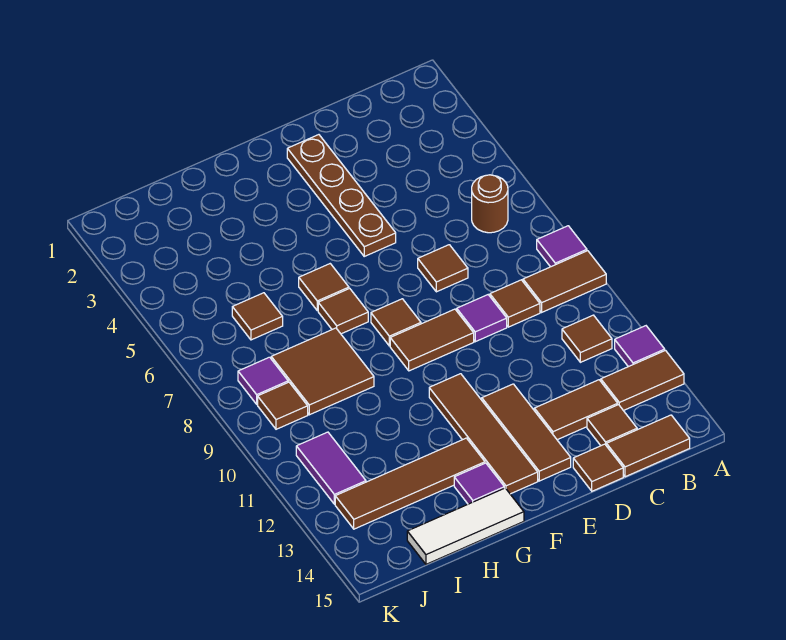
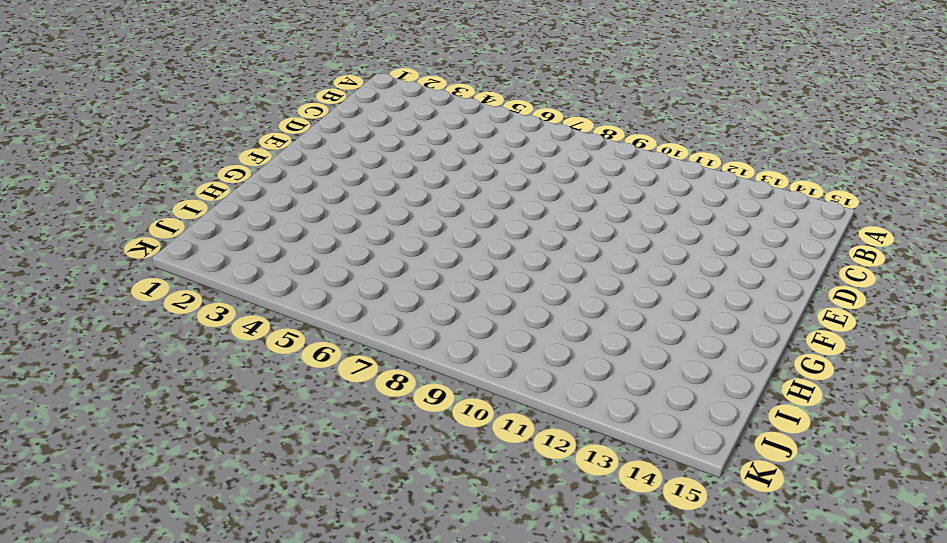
none -> purple 1x1 tile [537,226,587,267]
none -> brown 1x2 tile [523,251,606,312]
none -> purple 1x1 tile [615,326,665,367]

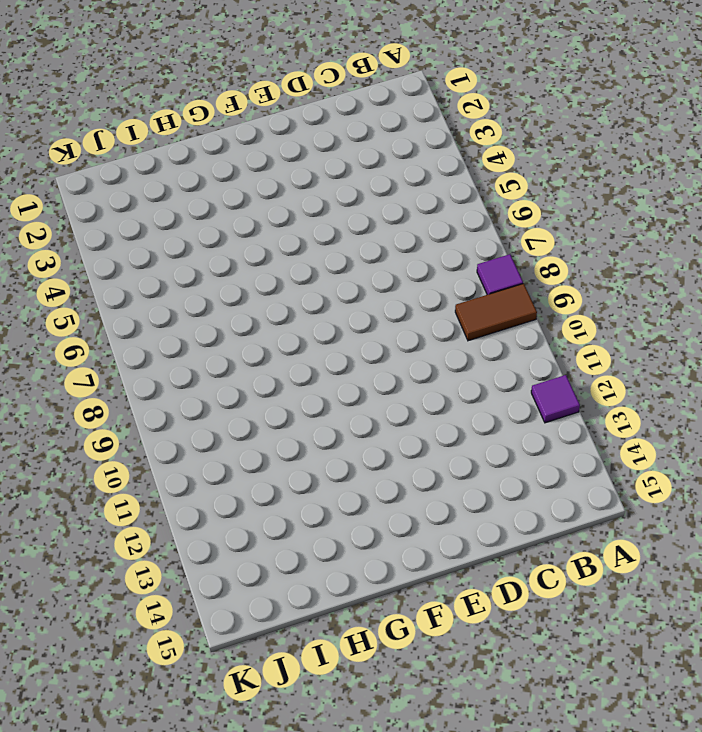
none -> brown 1x2 tile [601,351,684,411]
none -> brown 1x1 round brick [472,175,508,233]
none -> brown 1x1 tile [562,315,612,362]

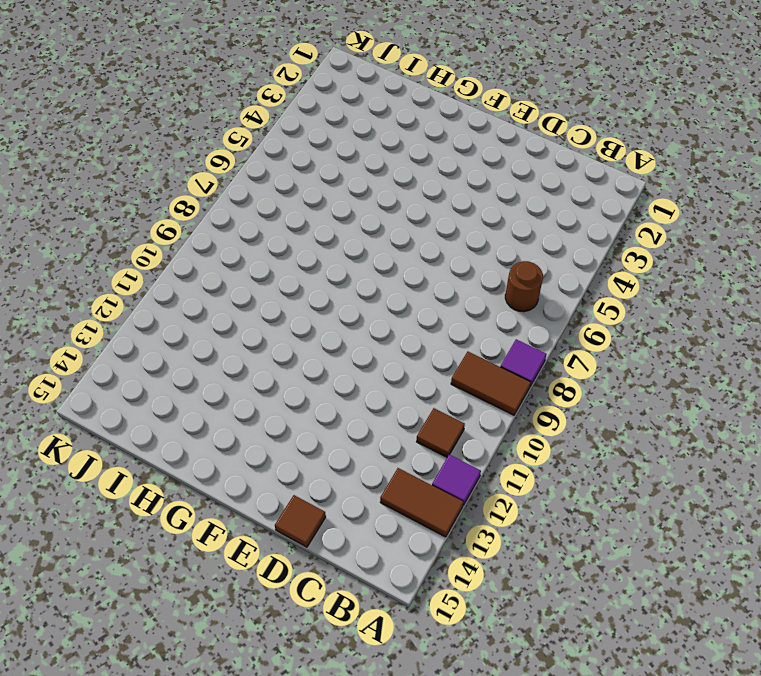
none -> brown 1x2 tile [607,415,690,477]
none -> brown 1x1 tile [490,280,540,327]
none -> brown 1x2 tile [534,380,618,440]

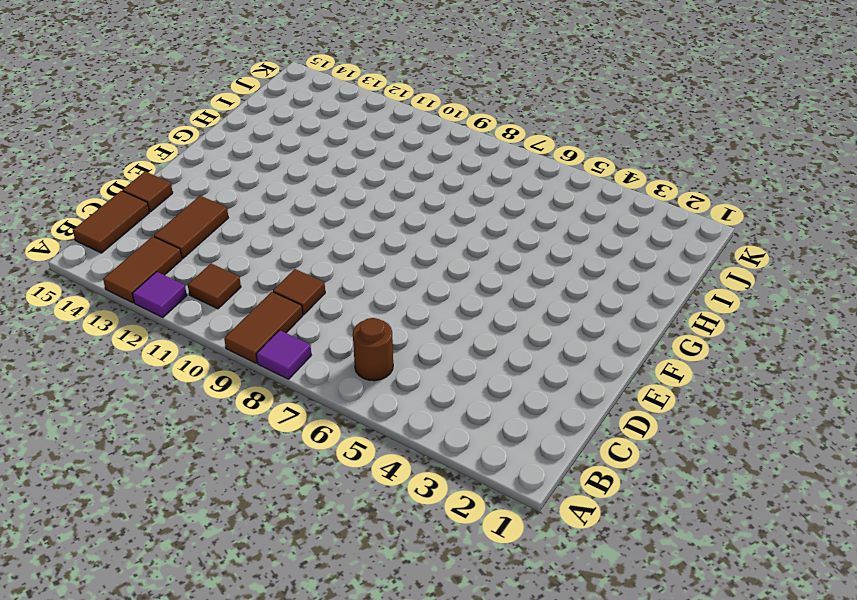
none -> brown 1x1 tile [587,405,637,446]
none -> brown 1x1 tile [418,245,468,292]
none -> purple 1x1 tile [457,295,507,342]

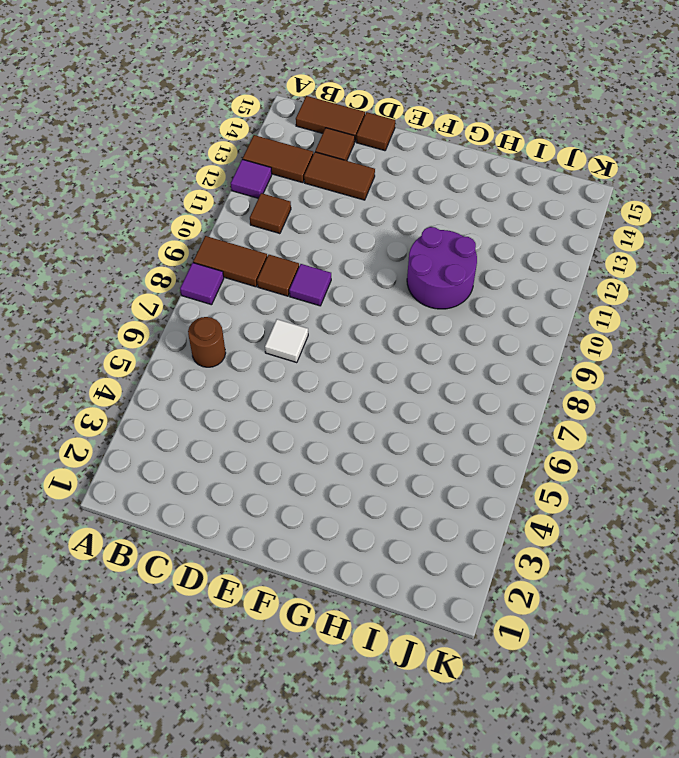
white 1x1 tile [265,319,308,363] -> brown 1x1 tile [418,245,468,292]
purple 2x2 round brick [407,227,477,309] -> none
none -> brown 1x4 plate [287,135,396,256]
none -> brown 1x2 tile [390,309,474,371]
none -> brown 1x3 tile [482,384,571,481]

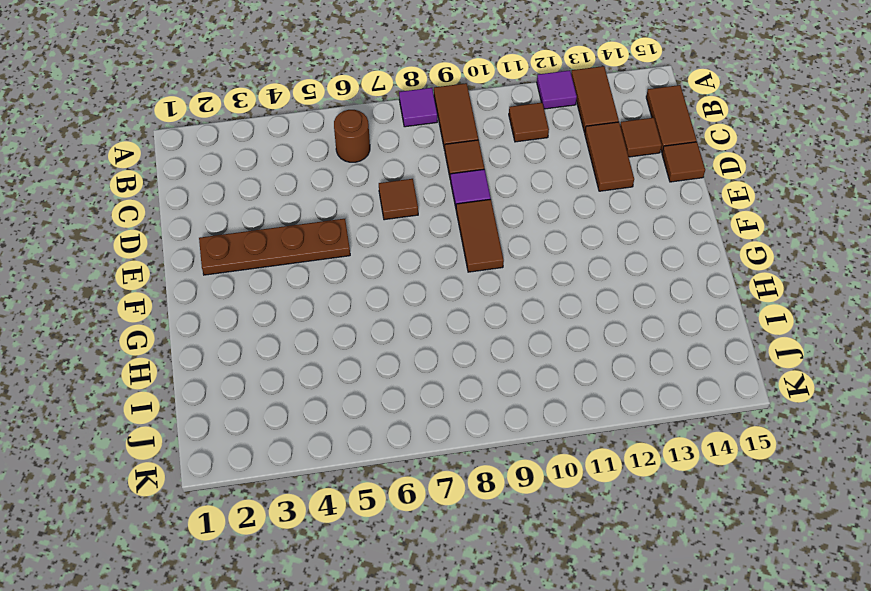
none -> brown 1x3 tile [482,384,571,481]
none -> brown 1x1 tile [371,299,421,346]
none -> brown 1x4 tile [429,374,538,494]

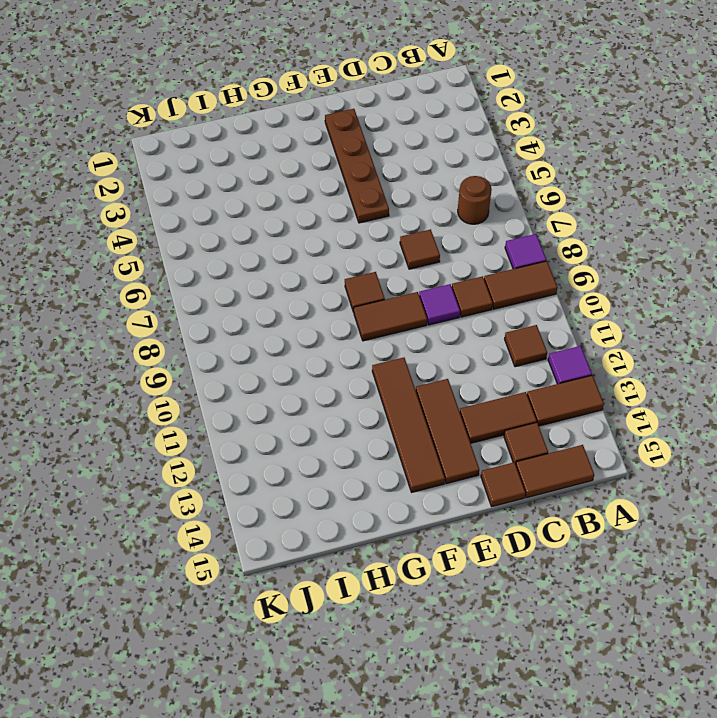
none -> brown 1x1 tile [299,264,349,311]
none -> brown 1x1 tile [318,288,368,334]
none -> brown 1x4 tile [335,438,485,529]

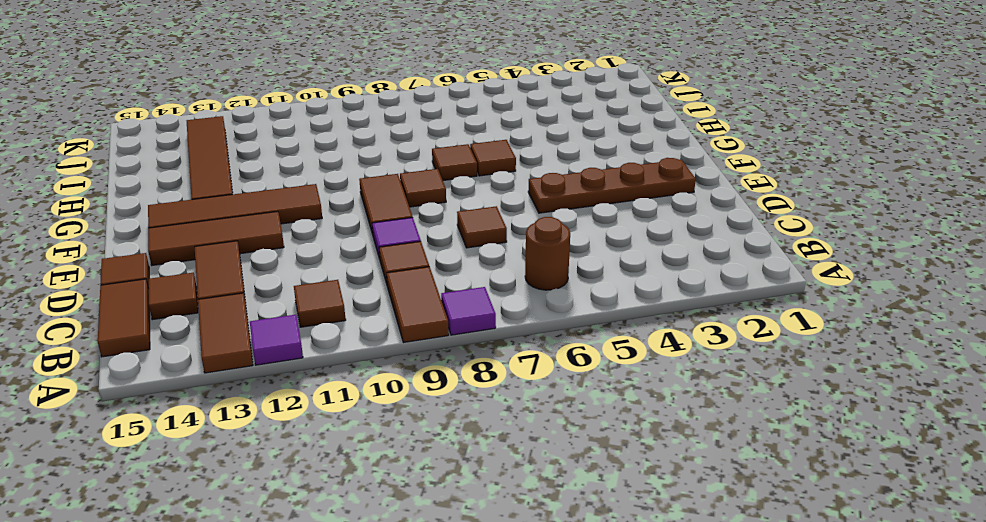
none -> purple 1x1 tile [454,463,504,504]
none -> white 1x3 tile [407,488,524,564]
none -> brown 2x2 tile [271,328,374,415]

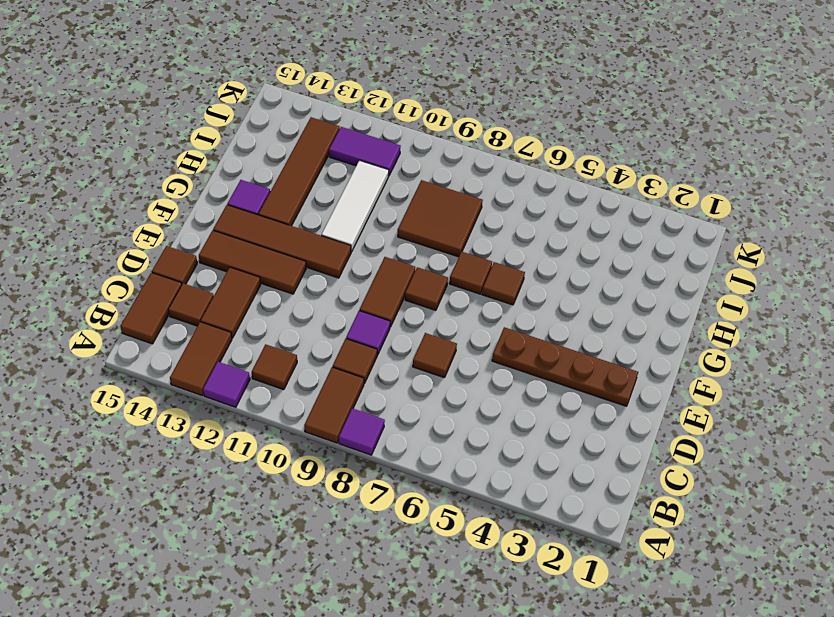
white 1x3 tile [321,160,389,252] -> white 1x3 tile moved to [407,488,524,564]
none -> brown 1x1 round brick [472,175,508,233]
none -> brown 1x1 tile [232,293,283,340]
none -> purple 1x1 tile [238,357,288,404]

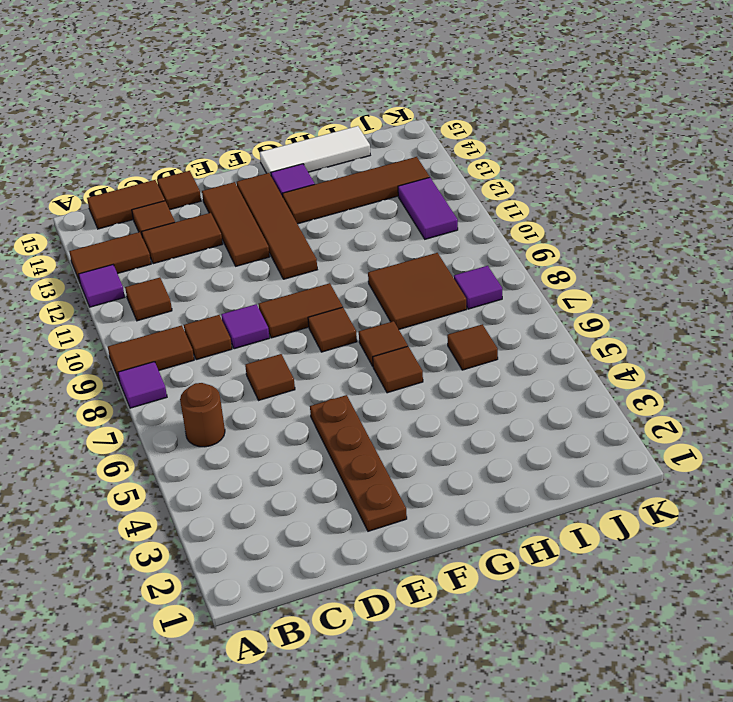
none -> brown 1x1 tile [258,382,308,429]

